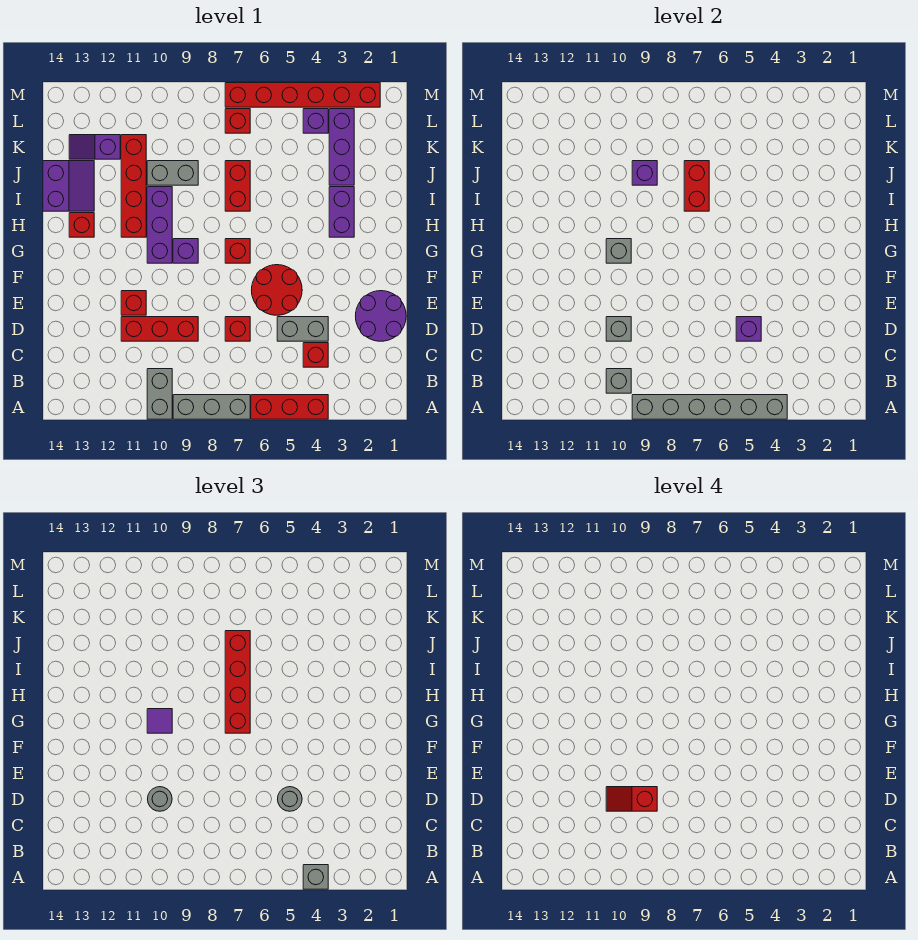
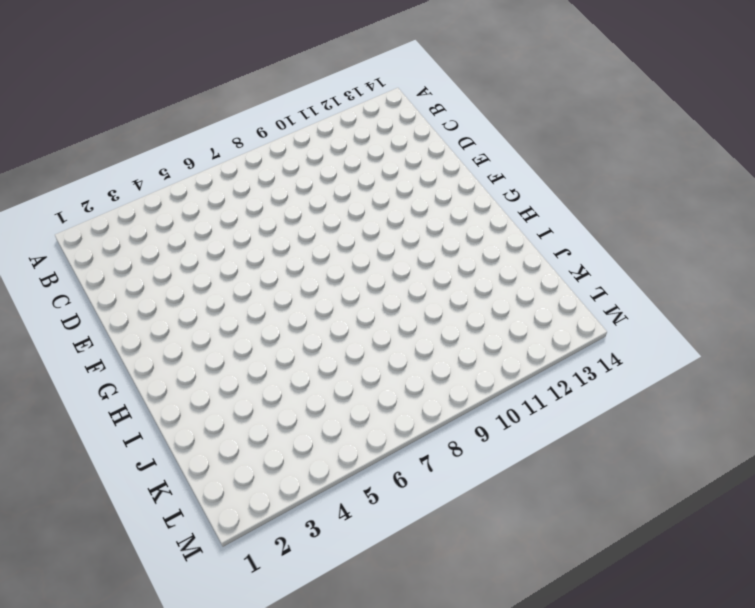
none -> red 1x3 brick [251,395,328,419]
none -> grey 1x3 brick [173,395,250,419]
none -> grey 1x2 brick [147,369,172,419]
none -> red 1x1 brick [303,343,328,367]

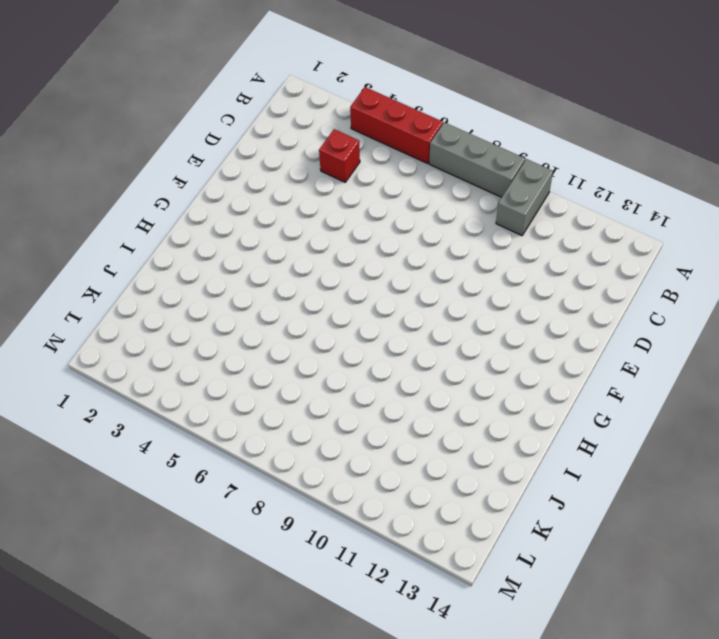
none -> purple 2x2 round brick [356,291,406,341]
none -> grey 1x2 brick [277,317,328,341]
none -> red 1x1 brick [225,317,250,341]
none -> red 1x3 brick [121,317,198,341]

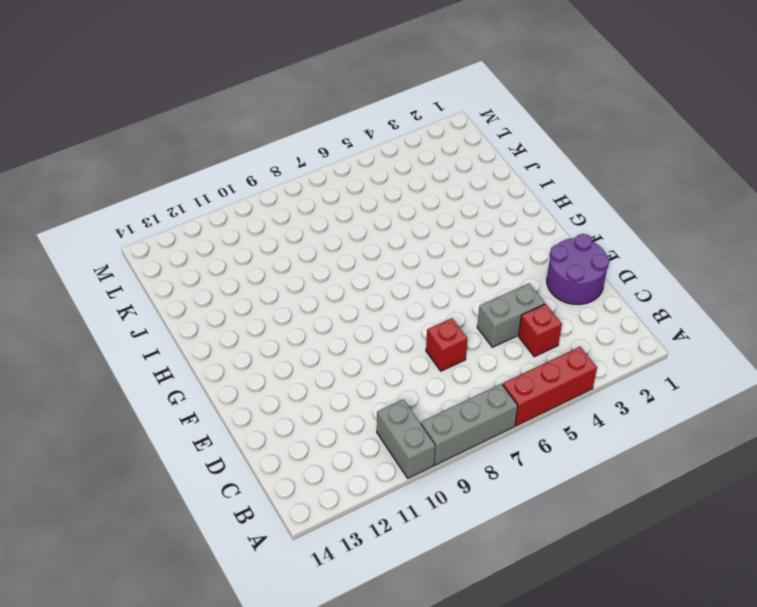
none -> red 1x3 brick [121,317,198,341]
none -> red 2x2 round brick [252,265,302,315]
none -> red 1x1 brick [121,291,146,315]
none -> red 1x1 brick [225,239,250,263]

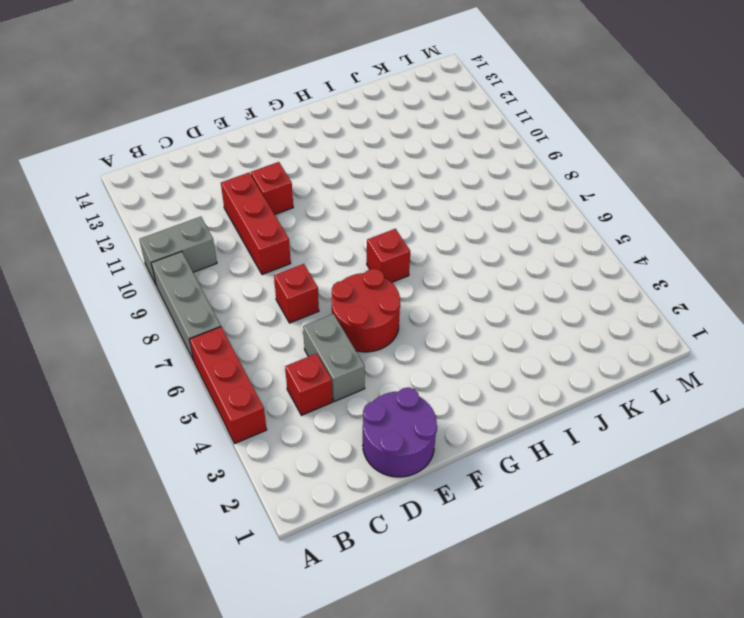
none -> purple 1x1 brick [173,239,198,263]
none -> purple 1x3 brick [147,187,172,263]
none -> purple 1x2 brick [329,187,354,237]
none -> red 1x4 brick [121,135,146,237]

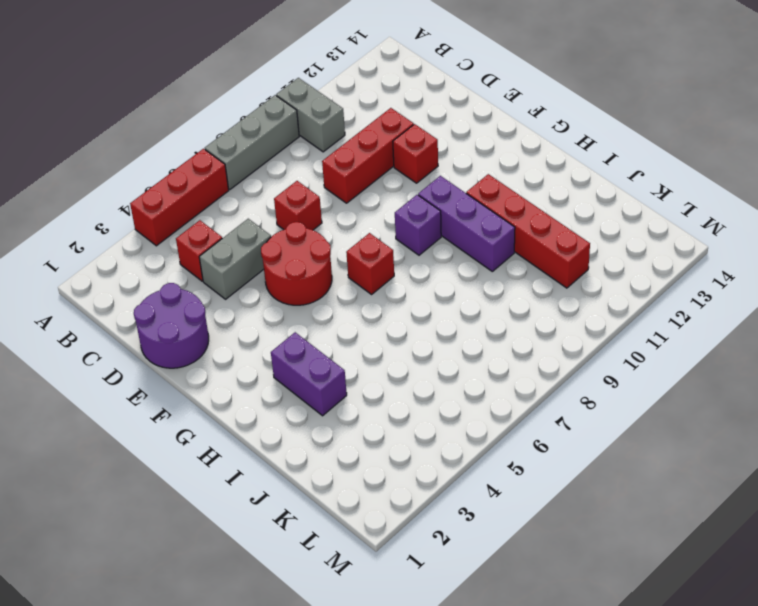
none -> red 1x1 brick [69,213,94,237]
none -> red 1x2 brick [225,161,250,211]
none -> purple 2x2 slope [43,161,94,211]
none -> purple 1x3 brick [329,109,354,185]

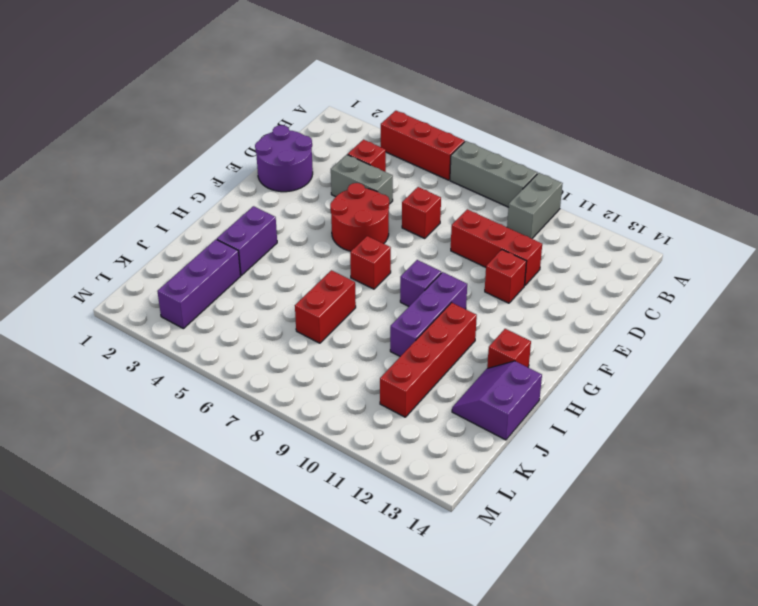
none -> grey 1x2 brick [147,161,198,185]
none -> purple 1x2 slope [69,135,120,159]
none -> purple 1x1 brick [303,109,328,133]
none -> red 1x1 brick [225,109,250,133]

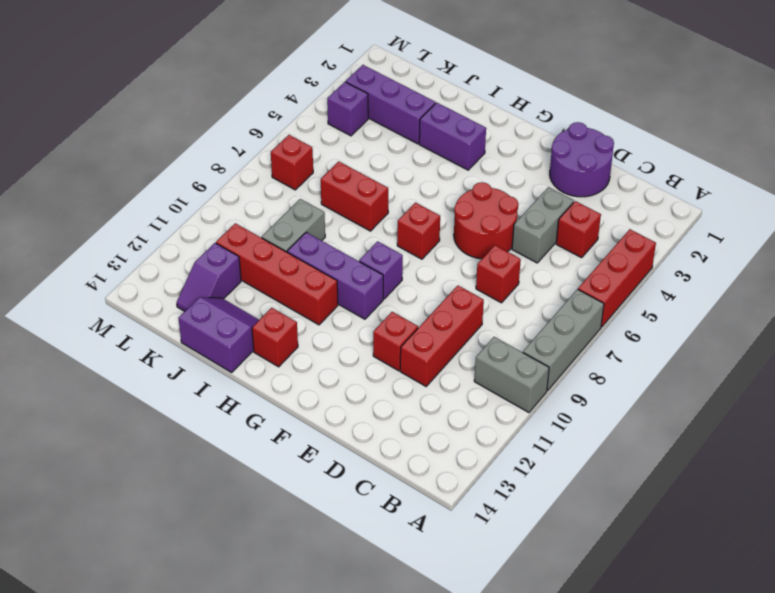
none -> red 1x6 brick [225,83,380,107]
none -> grey 1x6 brick [632,395,787,419]
none -> grey 1x1 brick [606,369,631,393]
none -> purple 1x1 brick [736,317,761,341]

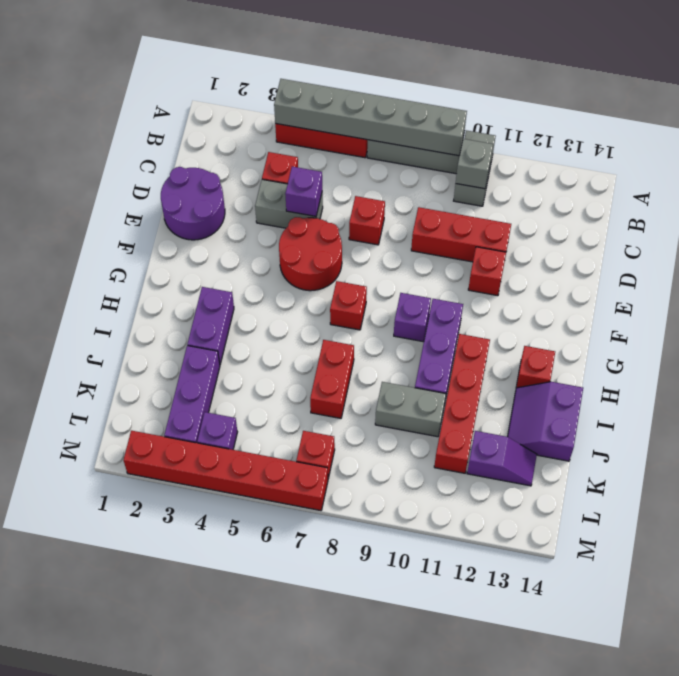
none -> grey 1x1 brick [606,317,631,341]
none -> grey 1x1 brick [606,239,631,263]
none -> red 1x2 brick [684,161,709,211]
none -> purple 1x1 brick [632,161,657,185]

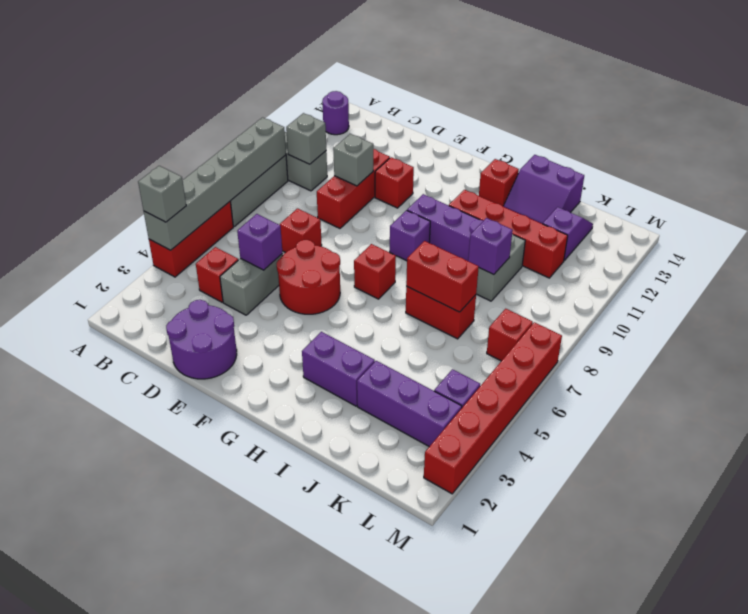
purple 1x1 round brick [322,91,349,135] -> none
none -> grey 1x1 brick [606,239,631,263]
none -> grey 1x1 round brick [278,787,302,811]
none -> grey 1x1 round brick [148,787,172,811]
none -> red 1x4 brick [225,631,250,733]

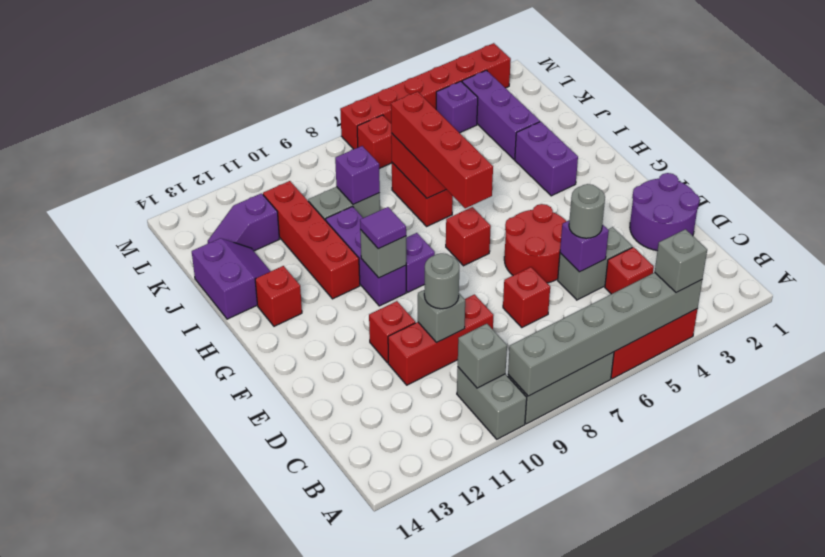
none -> red 1x2 slope [606,787,657,811]

